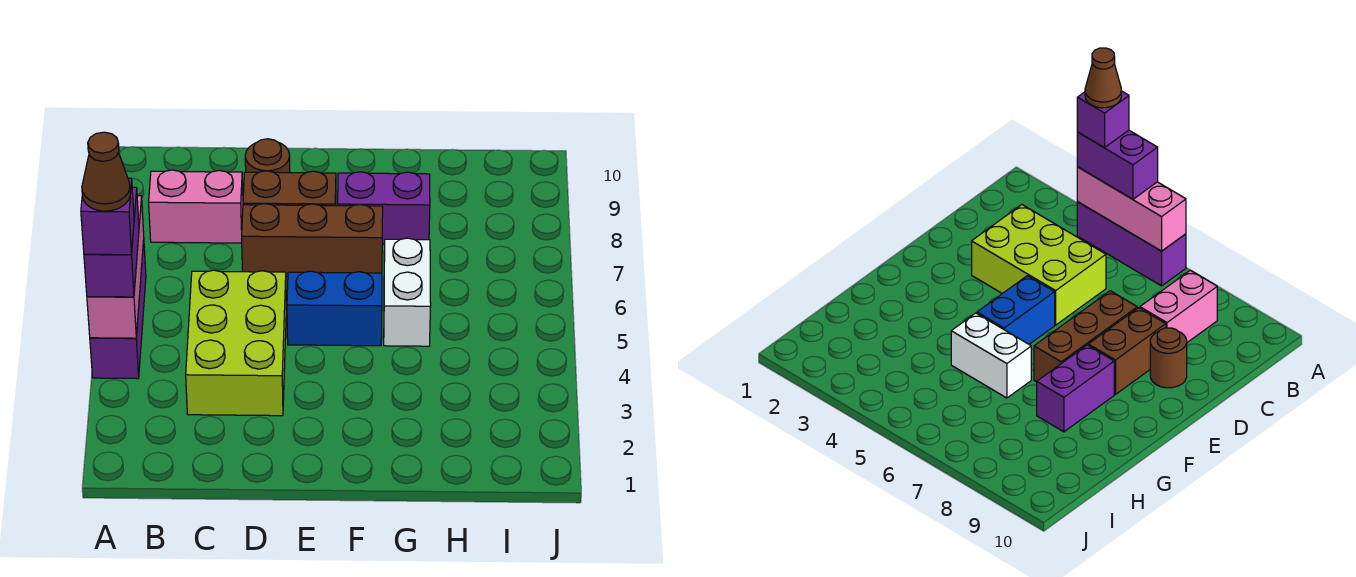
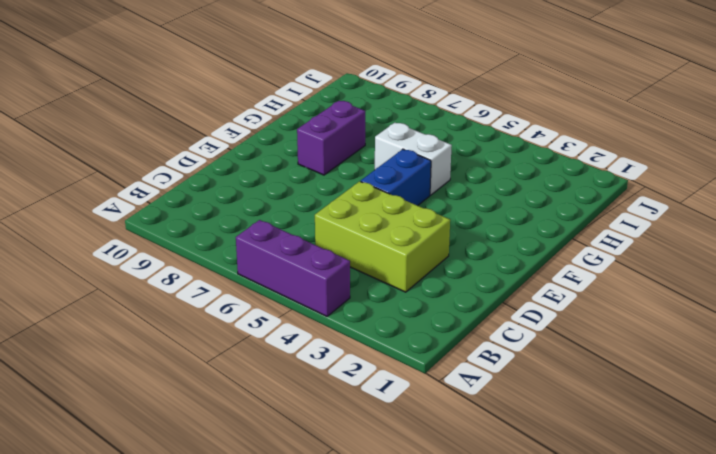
none -> pink 1x2 brick [149,170,243,243]
none -> brown 1x3 brick [242,204,383,277]
none -> brown 1x2 brick [243,171,336,206]

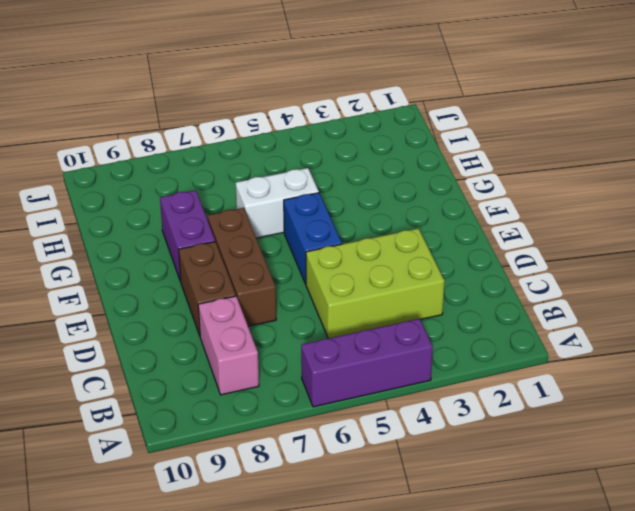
none -> brown 1x1 round brick [245,139,290,173]
none -> pink 1x3 brick [87,196,144,338]
none -> purple 1x2 brick [84,187,139,297]

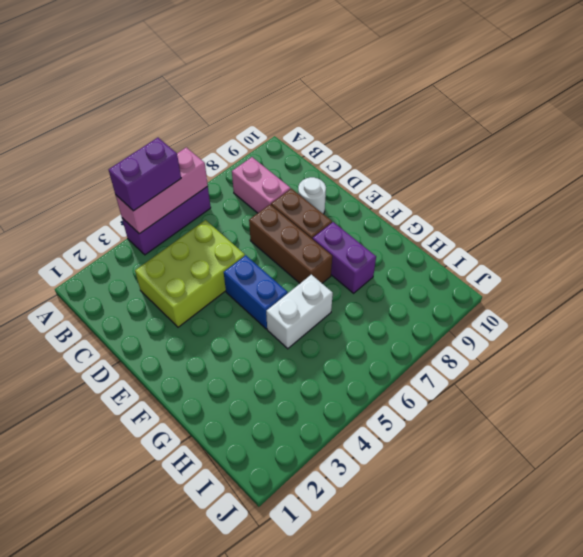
white 1x1 round brick [298,177,326,214] -> brown 1x1 round brick [245,139,290,173]
none -> purple 1x1 brick [81,178,134,255]
none -> brown 1x1 cone [82,132,130,211]

